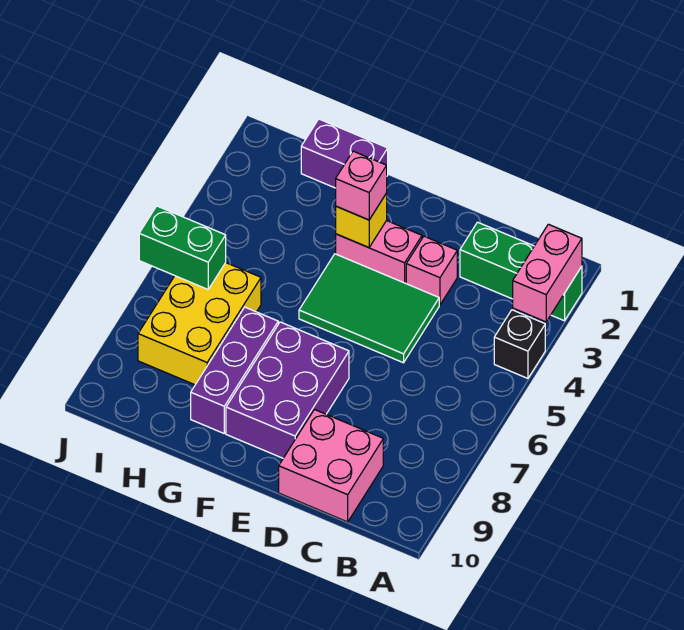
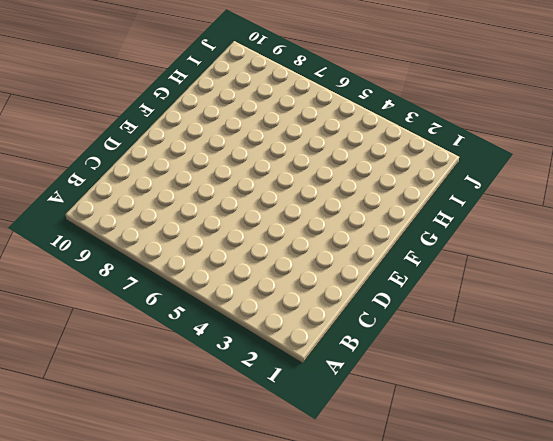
none -> green 1x3 brick [460,222,582,321]
none -> black 1x1 brick [494,310,545,378]
none -> pink 2x2 brick [279,410,383,522]

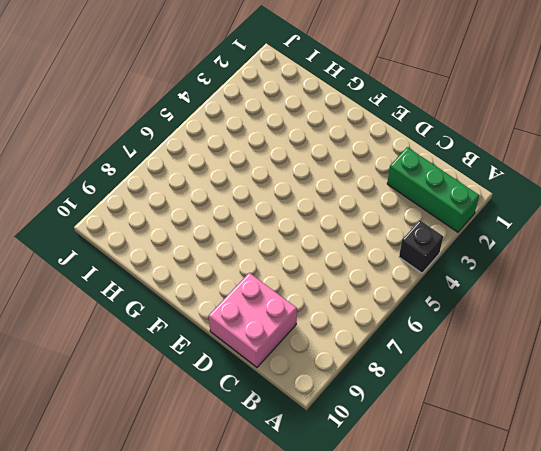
none -> pink 1x1 brick [406,236,457,305]
none -> green 2x3 tile [299,254,439,363]
none -> pink 1x2 brick [336,221,422,283]

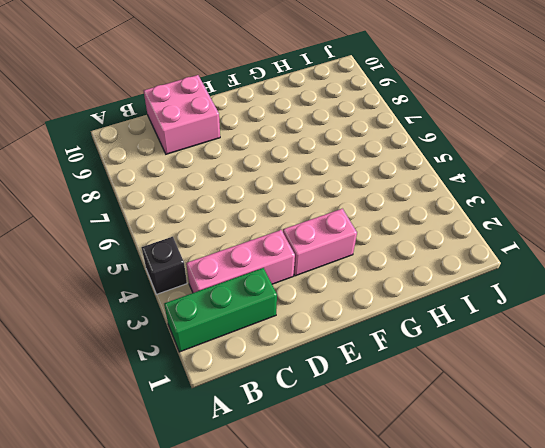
pink 1x3 brick [186,230,295,293] -> pink 1x1 brick [406,236,457,305]
none -> green 2x3 tile [299,254,439,363]
none -> purple 2x3 brick [226,322,349,458]
none -> purple 1x2 brick [301,119,388,188]

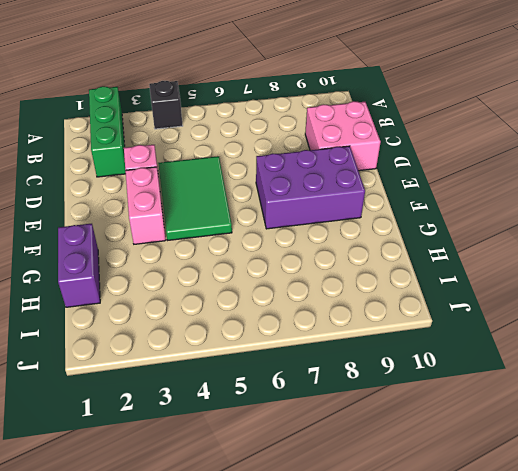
none -> purple 1x3 brick [191,307,278,433]
none -> yellow 2x3 brick [138,263,261,385]
none -> pink 1x2 brick [513,224,582,322]

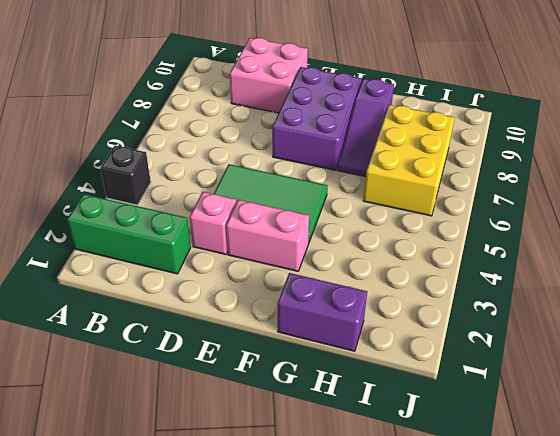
purple 1x3 slope [338,79,394,177] -> purple 1x3 brick [191,307,278,433]
none -> pink 1x2 brick [513,224,582,322]
none -> yellow 1x1 brick [336,193,387,248]
none -> green 1x2 brick [139,206,226,289]

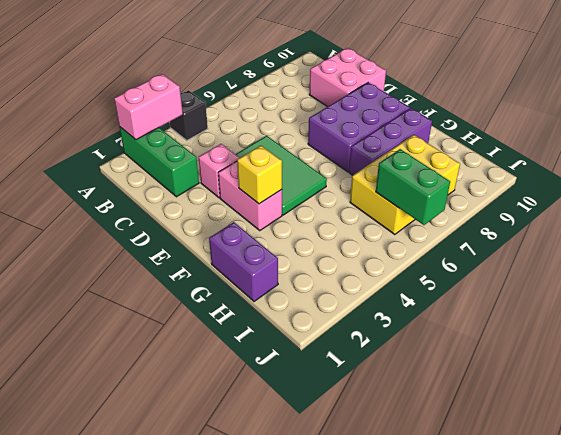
none -> pink 1x1 brick [336,151,387,220]

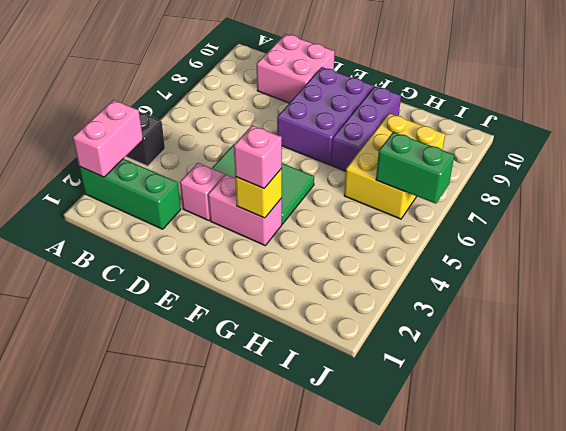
none -> purple 1x2 brick [301,119,388,188]

